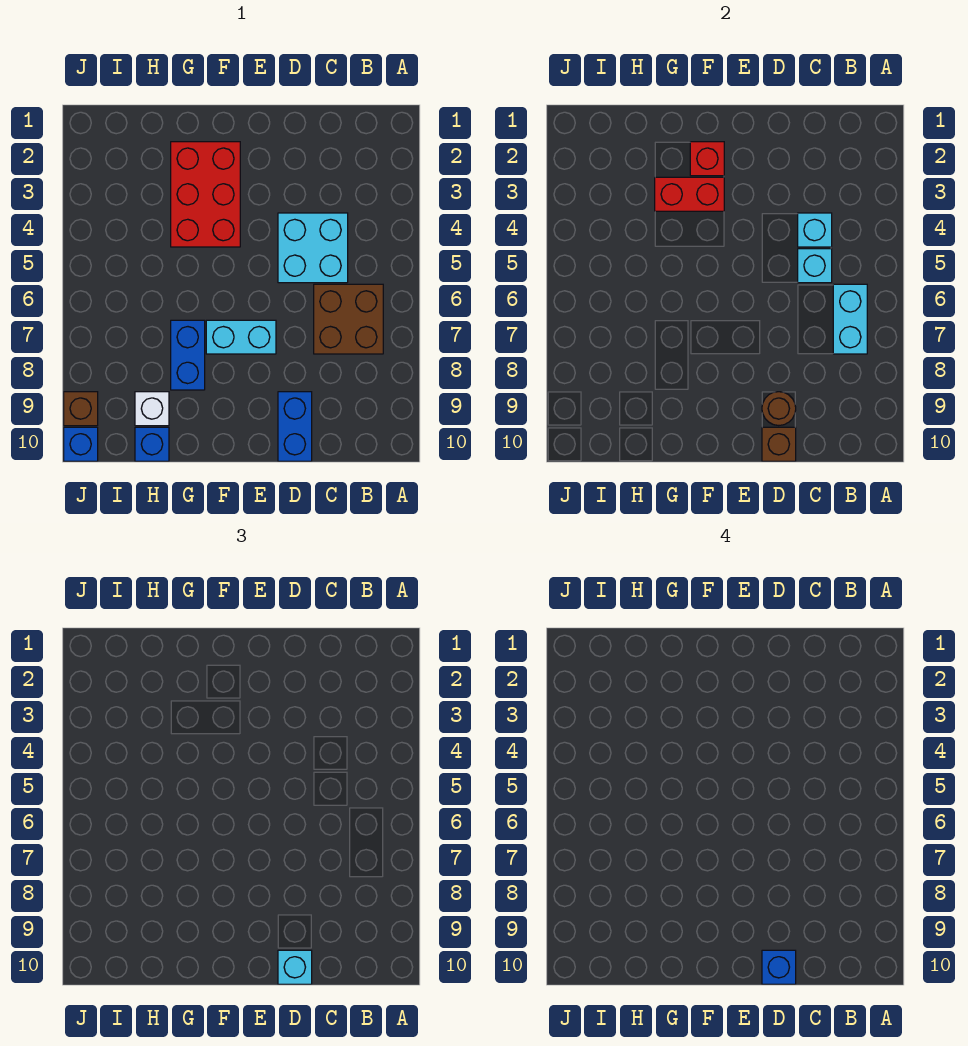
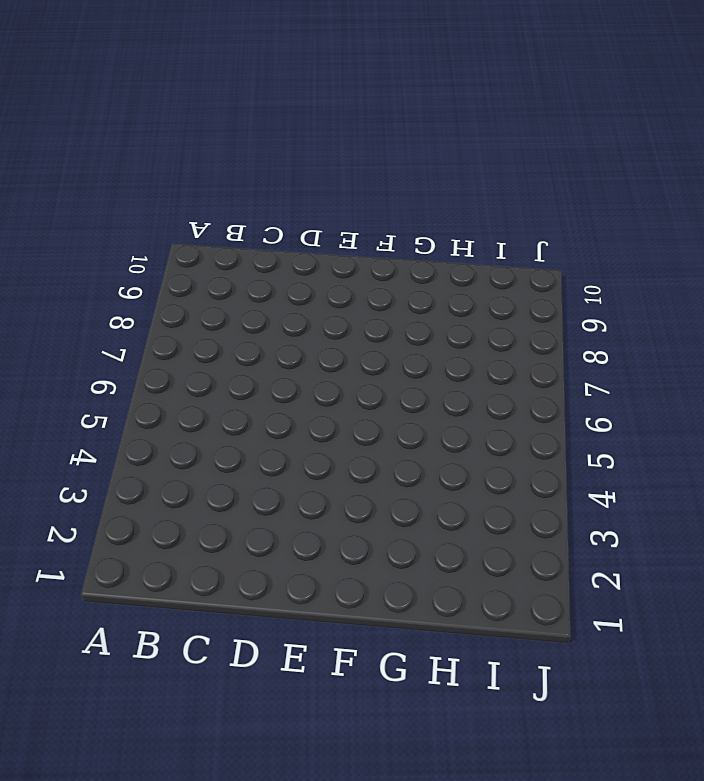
none -> brown 2x2 brick [314,284,383,354]
none -> cyan 2x2 brick [278,213,348,283]
none -> blue 1x2 brick [278,392,312,461]

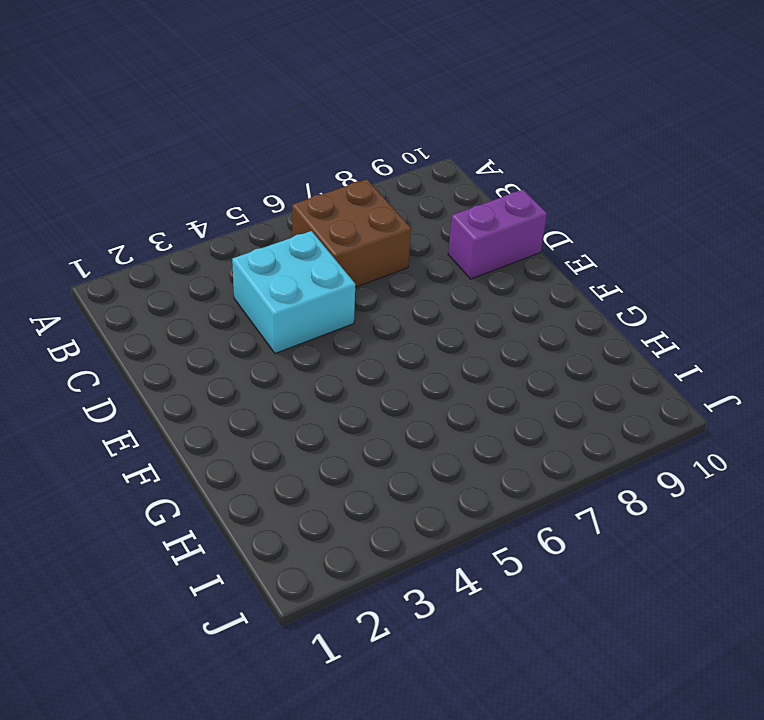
purple 1x2 brick [448,190,547,279] -> blue 1x2 brick [278,392,312,461]
none -> cyan 1x2 brick [206,320,276,354]
none -> red 2x3 brick [171,142,240,247]
none -> blue 1x2 brick [171,320,205,390]

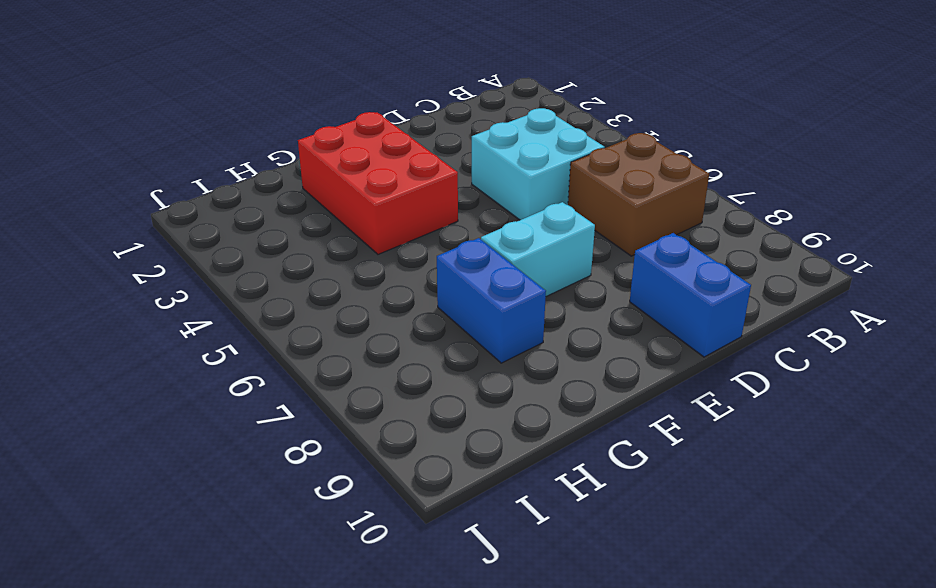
none -> white 1x1 brick [135,392,169,426]
none -> blue 1x1 brick [135,427,169,461]
none -> brown 1x1 brick [64,392,98,426]

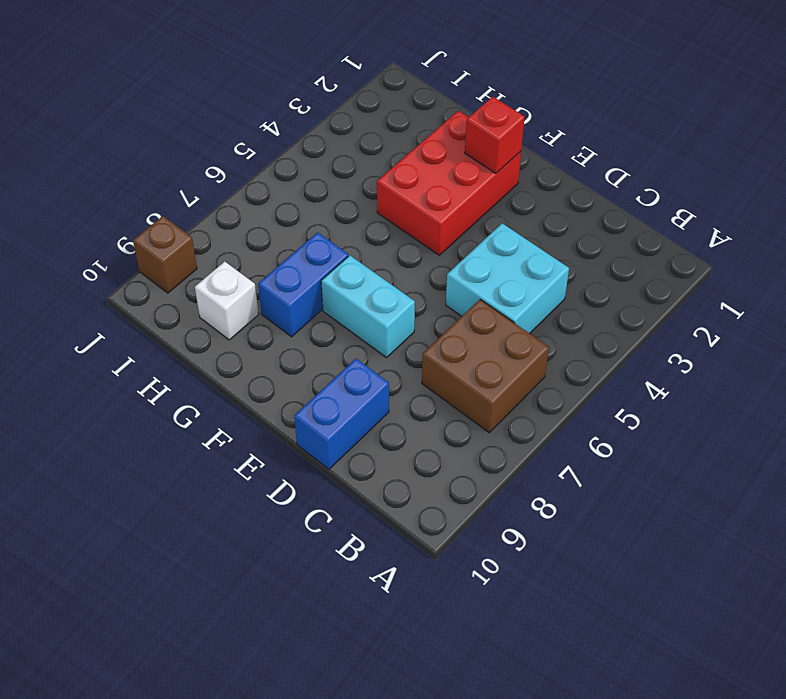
none -> blue 1x1 brick [135,427,169,461]
none -> blue 1x1 brick [64,427,98,461]
none -> cyan 1x2 brick [833,284,867,354]

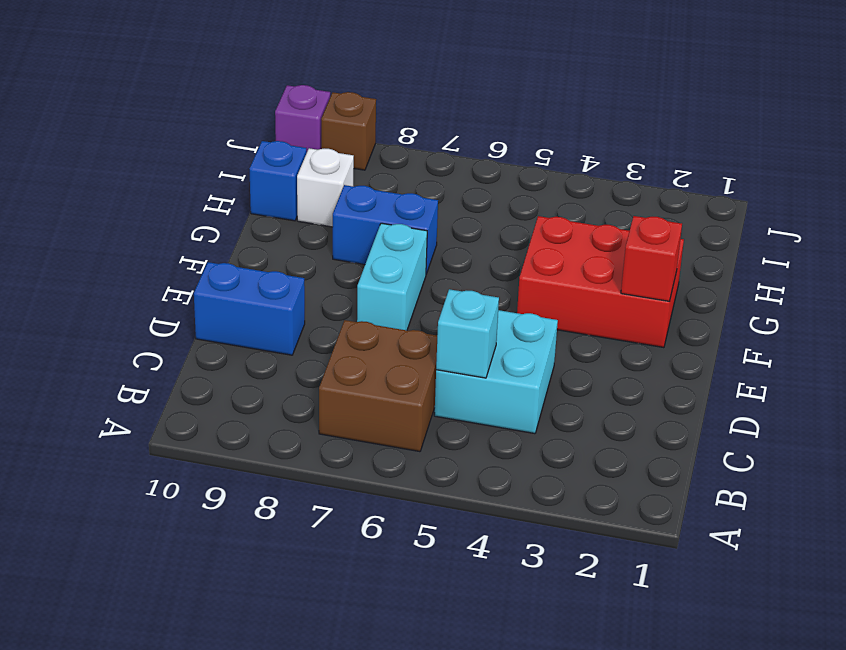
purple 1x1 brick [275,85,330,151] -> blue 1x1 brick [64,427,98,461]
none -> cyan 1x2 brick [833,284,867,354]
none -> cyan 1x1 brick [798,213,832,247]
none -> brown 1x1 round brick [762,392,796,426]

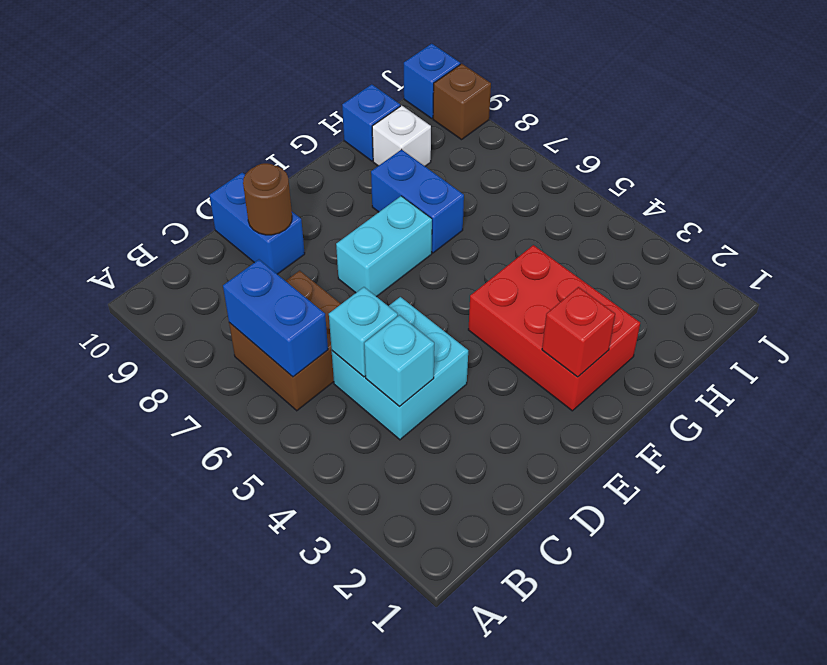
blue 1x2 brick [223,260,328,377] -> cyan 1x2 brick [833,284,867,354]
none -> brown 1x1 brick [762,427,796,461]
none -> red 1x2 brick [655,177,724,211]
none -> cyan 1x1 brick [278,950,312,984]

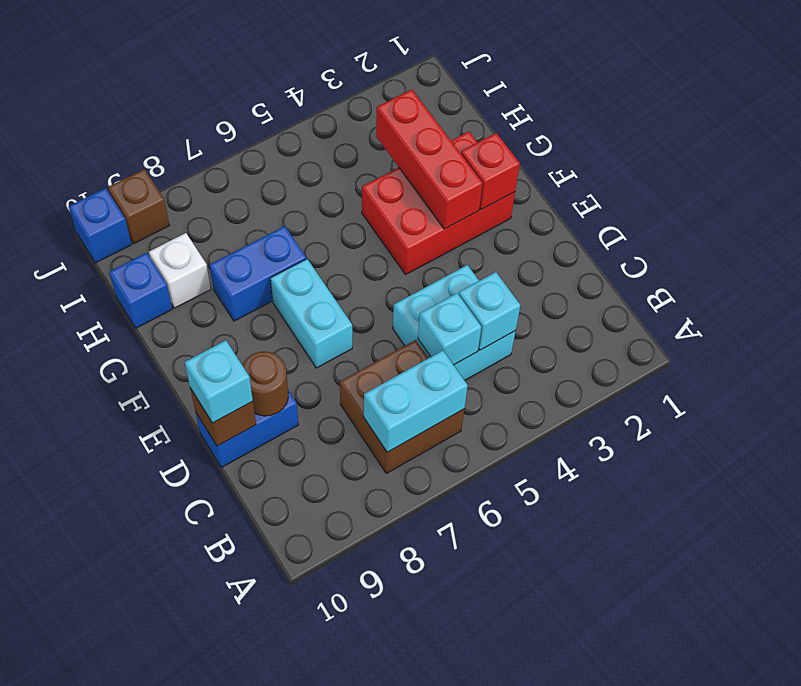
red 1x3 brick [376,89,483,229] -> red 1x2 brick [655,177,724,211]
none -> blue 1x1 brick [762,950,796,984]

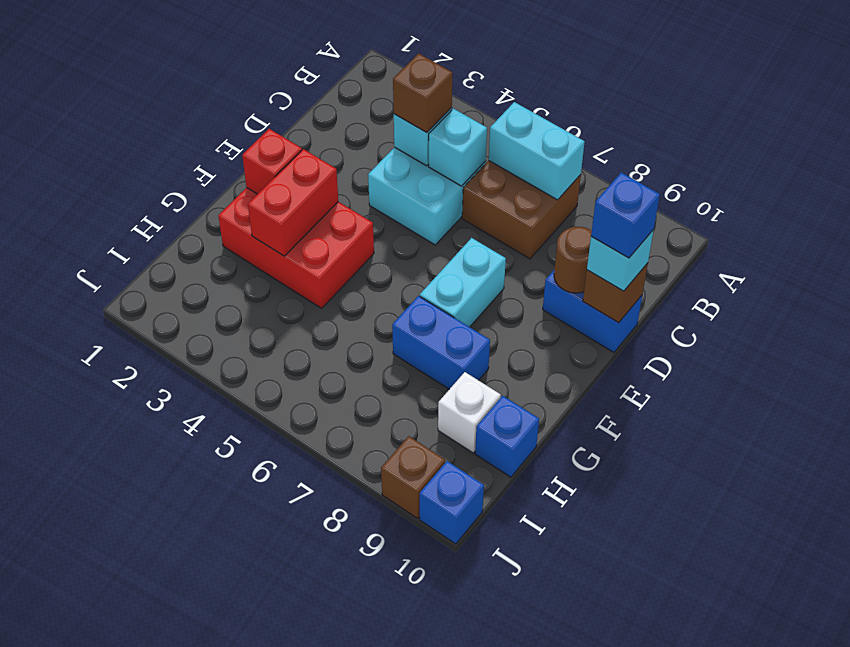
brown 1x1 brick [393,53,452,133] -> none

